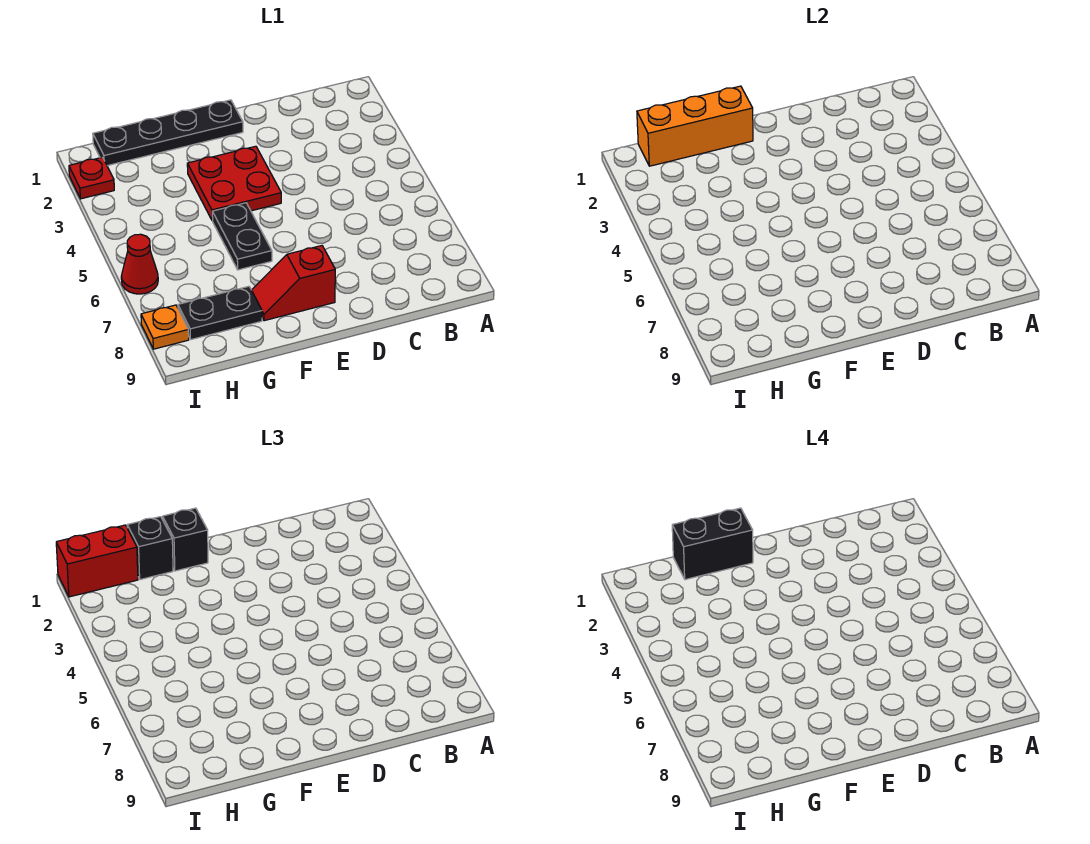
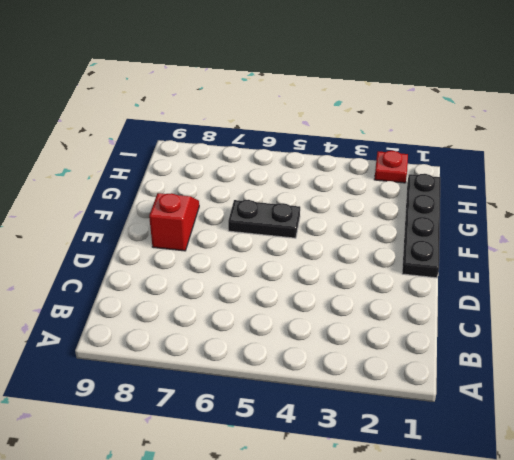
none -> red 2x2 plate [187,146,281,221]
none -> black 1x2 plate [178,286,262,340]
none -> red 1x1 cone [121,234,158,294]

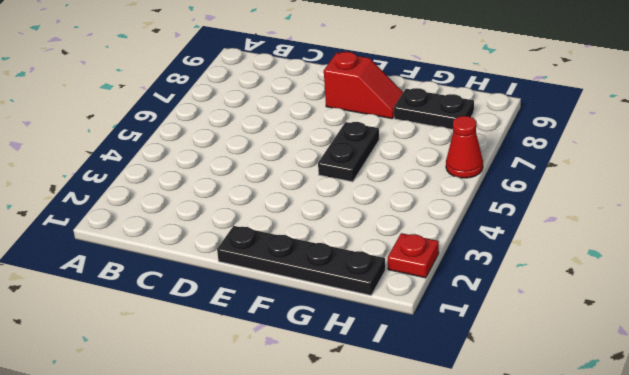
none -> red 2x2 plate [187,146,281,221]
none -> orange 1x1 plate [141,305,189,349]
none -> orange 1x3 brick [637,86,753,166]

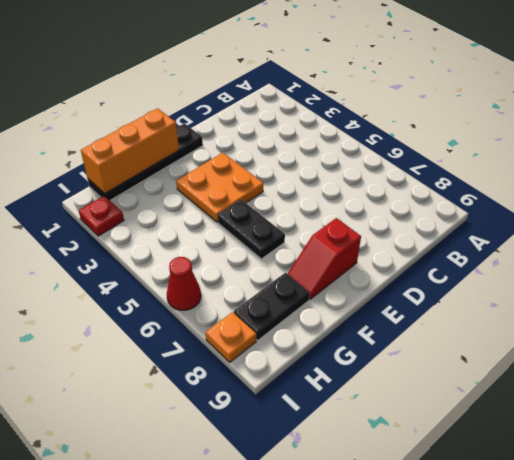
orange 2x2 plate [176,153,263,222] -> red 2x2 plate [187,146,281,221]
none -> black 1x1 brick [163,508,208,571]
none -> black 1x1 brick [127,517,173,580]
none -> red 1x2 brick [56,525,138,597]

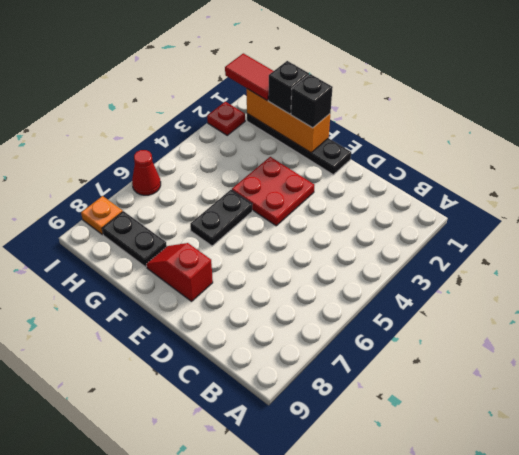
red 1x2 tile [225,53,273,101] -> red 1x2 brick [56,525,138,597]
none -> black 1x2 brick [672,508,753,580]

